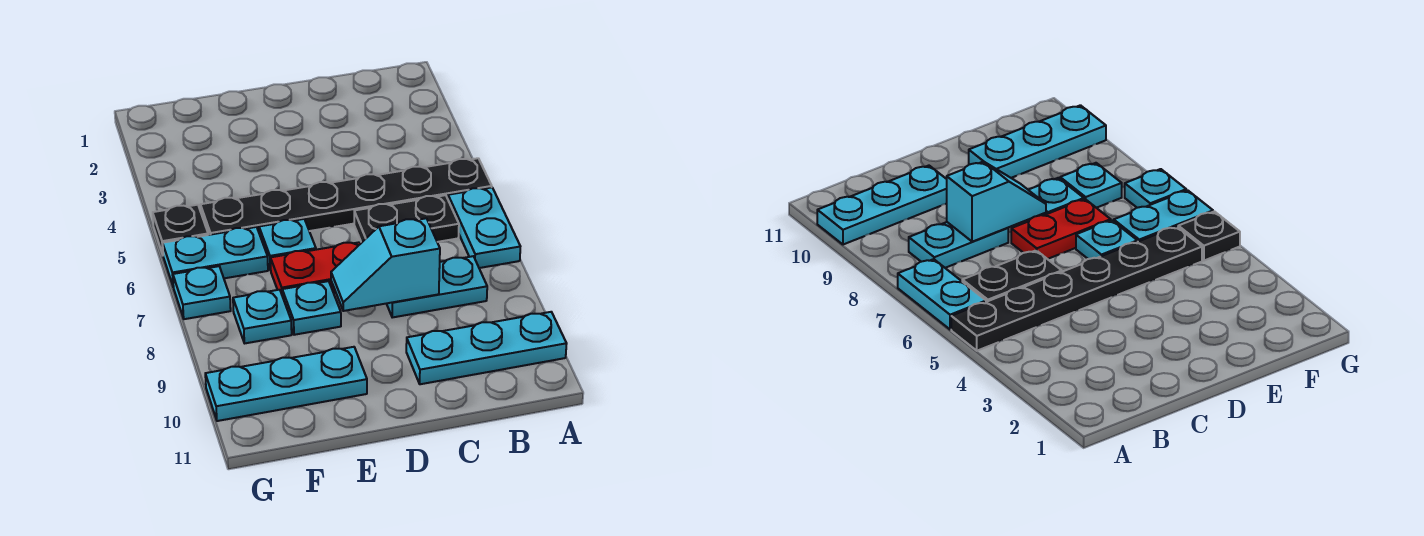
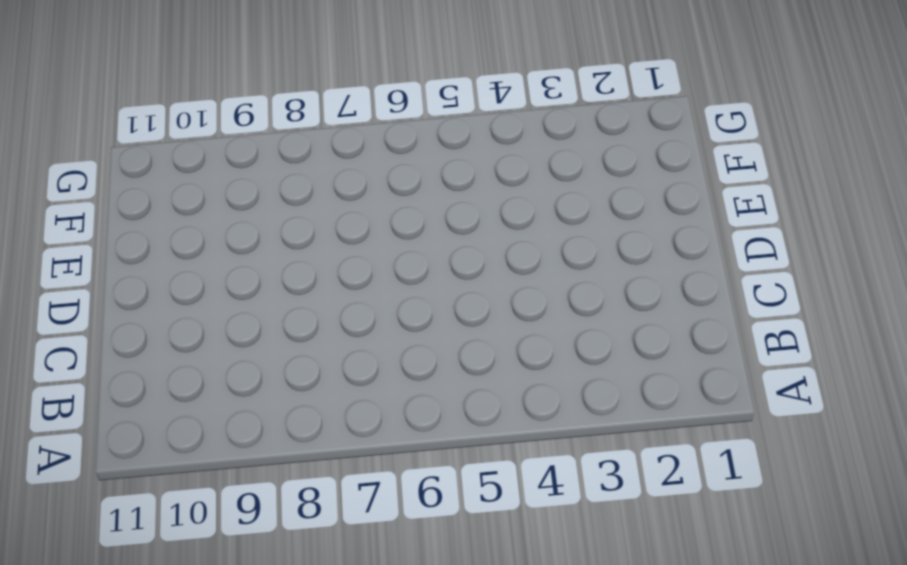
none -> black 1x6 plate [200,158,492,235]
none -> cyan 1x2 plate [448,187,520,268]
none -> cyan 1x3 plate [406,312,567,384]

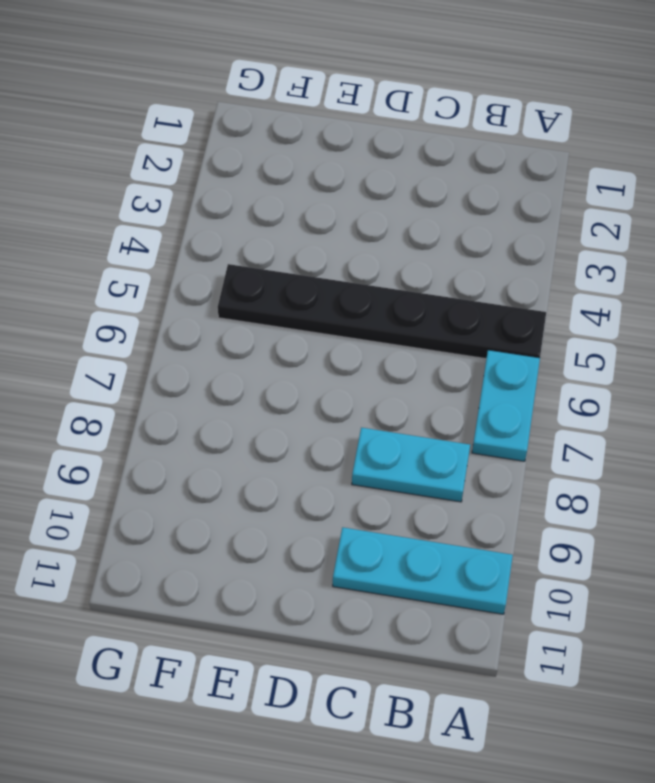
none -> black 1x2 plate [354,195,459,242]
none -> red 1x2 plate [271,242,362,294]
none -> cyan 1x1 plate [259,219,316,270]

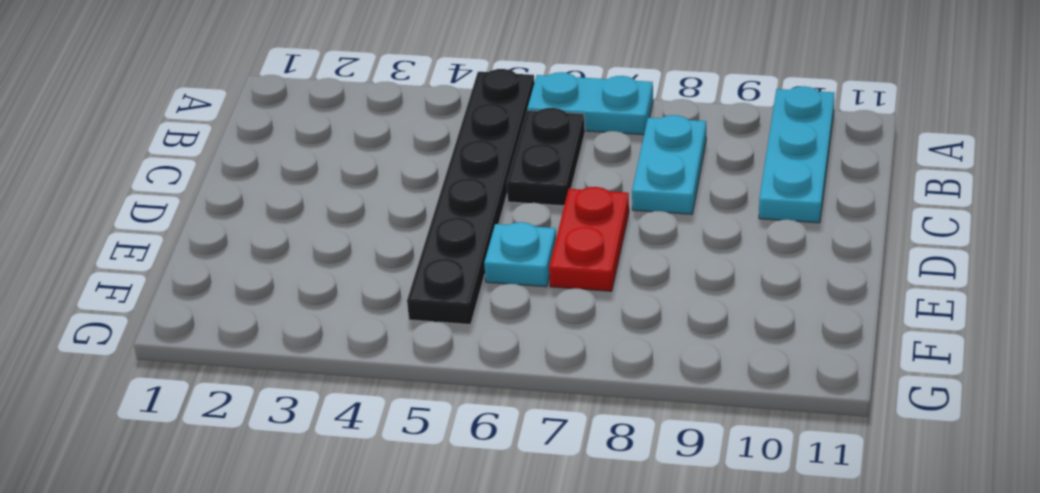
none -> cyan 1x1 plate [282,281,341,335]
none -> cyan 1x3 plate [205,347,367,421]
none -> cyan 1x2 plate [163,227,268,287]

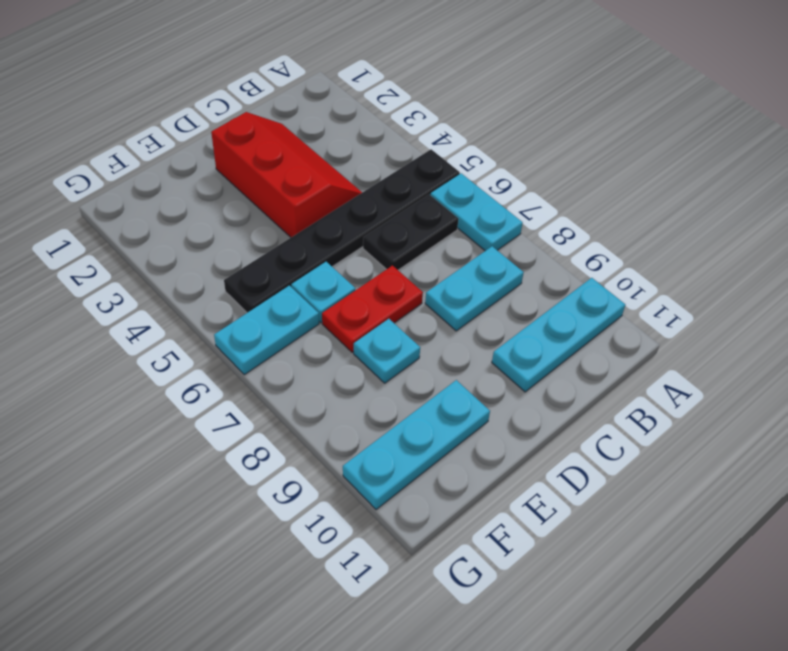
red 2x3 slope [211,112,362,237] -> none
none -> cyan 1x1 plate [233,290,292,343]
none -> black 1x1 plate [153,205,208,254]
none -> cyan 1x1 plate [173,266,231,319]

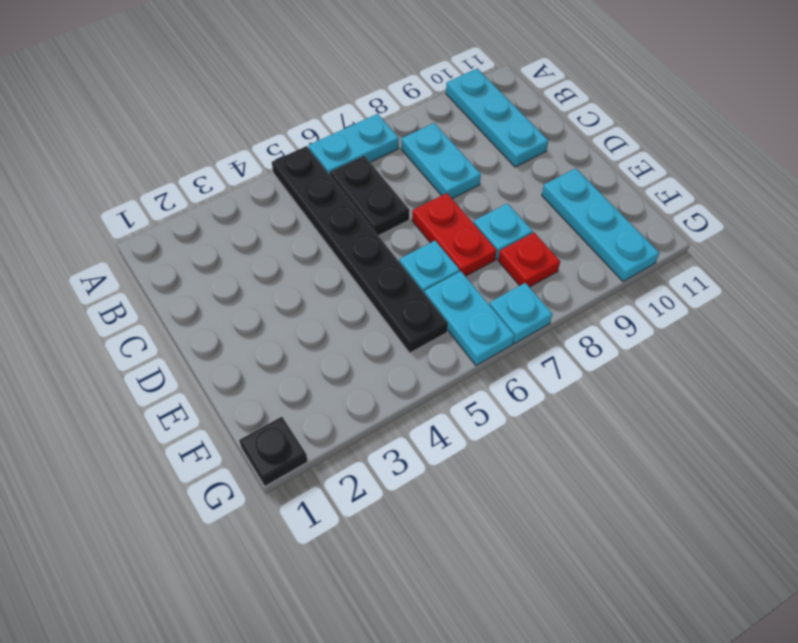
red 1x1 plate [498,233,560,287] -> cyan 1x1 plate [233,290,292,343]
black 1x1 plate [239,417,307,486] -> black 1x1 plate moved to [153,205,208,254]
none -> cyan 1x2 slope [331,218,440,311]

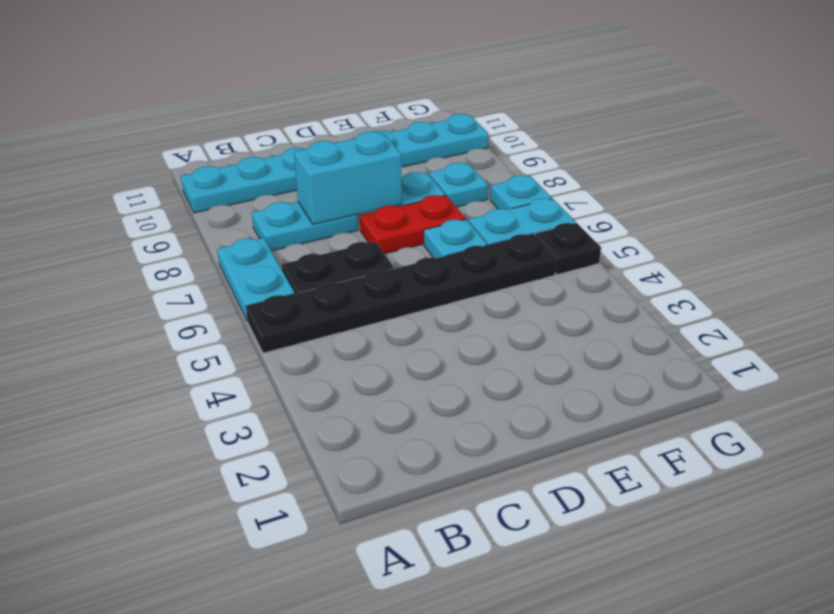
cyan 1x2 brick [294,131,402,224] -> cyan 1x2 slope [331,218,440,311]

